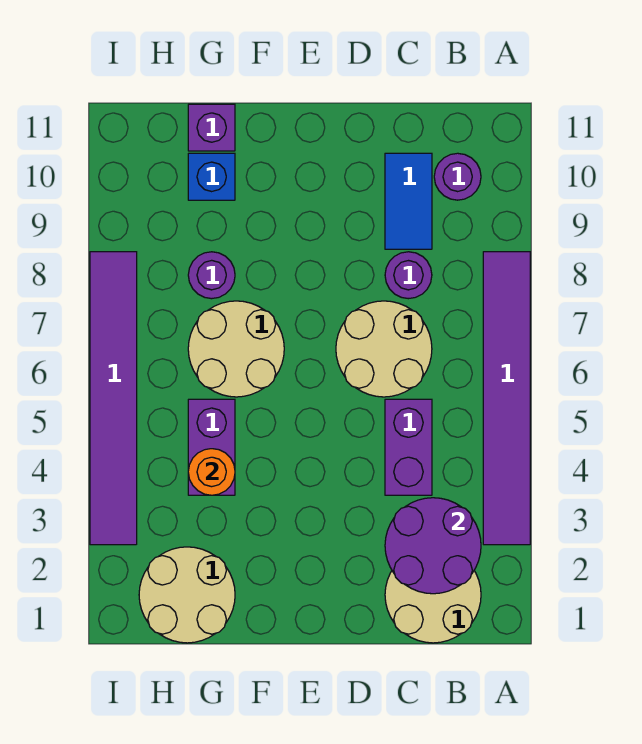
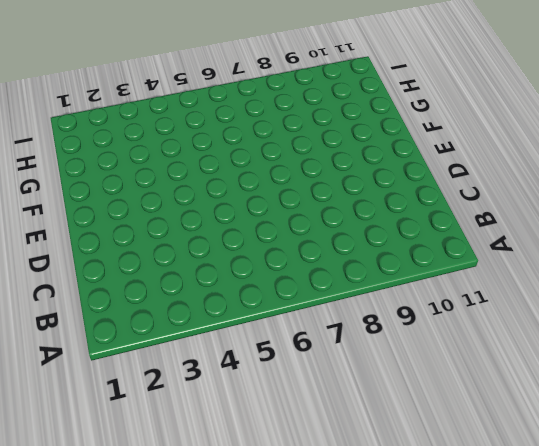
none -> purple 1x6 tile [483,252,530,545]
none -> tan 2x2 round brick [385,571,481,643]
none -> purple 1x1 round brick [434,153,481,200]

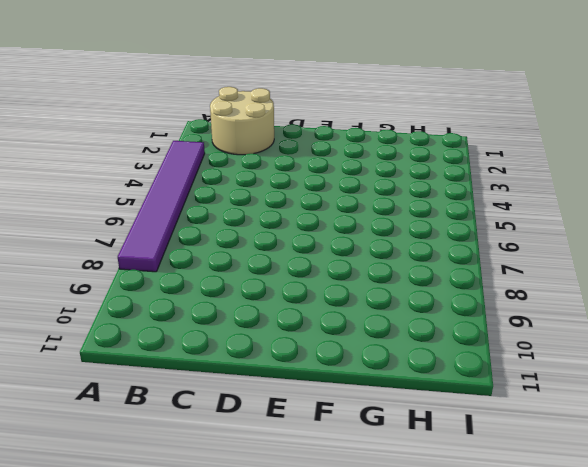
none -> purple 1x1 round brick [434,153,481,200]
none -> purple 1x2 brick [385,399,432,495]
none -> tan 2x2 round brick [336,301,432,397]

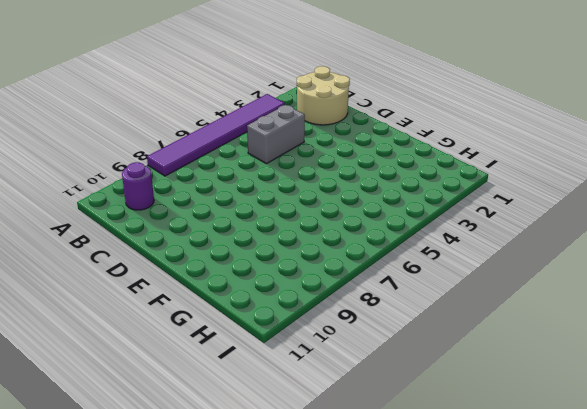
grey 1x2 brick [247,105,305,164] -> purple 1x2 brick [385,399,432,495]
none -> tan 2x2 round brick [336,301,432,397]
none -> purple 1x1 round brick [385,252,432,299]
none -> blue 1x2 tile [385,153,432,249]

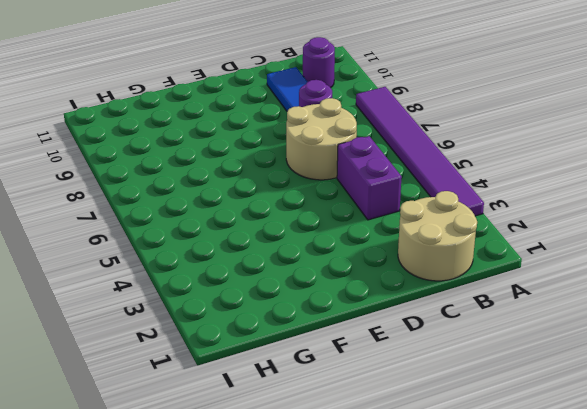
none -> tan 2x2 round brick [188,301,284,397]
none -> tan 2x2 round brick [139,547,235,643]
none -> purple 1x2 brick [188,399,235,495]

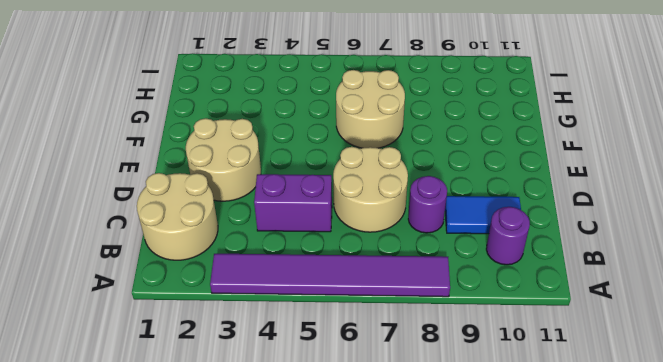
tan 2x2 round brick [186,118,261,201] -> tan 2x2 round brick moved to [139,547,235,643]
none -> purple 1x2 brick [188,399,235,495]
none -> purple 1x1 round brick [188,252,235,299]
none -> blue 1x1 brick [188,153,235,200]

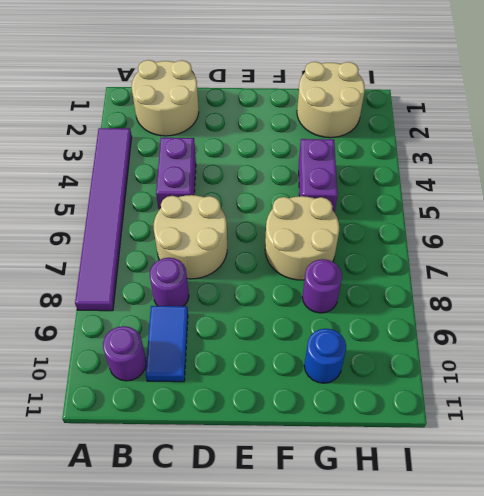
blue 1x1 round brick [304,329,346,383] -> blue 1x1 brick [188,153,235,200]
none -> purple 1x1 brick [188,104,235,151]
none -> purple 1x6 tile [90,252,137,545]
none -> purple 2x2 round brick [385,498,481,594]

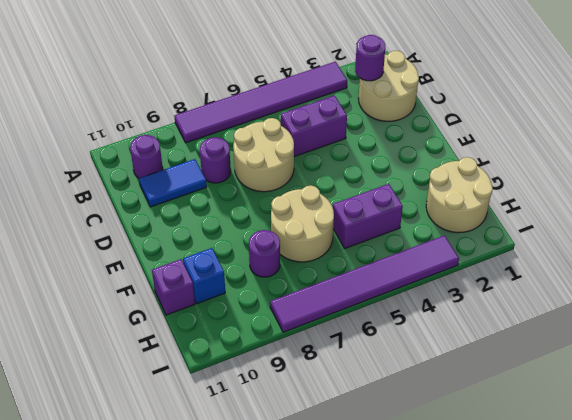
purple 1x1 round brick [355,35,385,81] -> purple 2x2 round brick [385,498,481,594]
none -> orange 1x1 round brick [188,449,235,495]

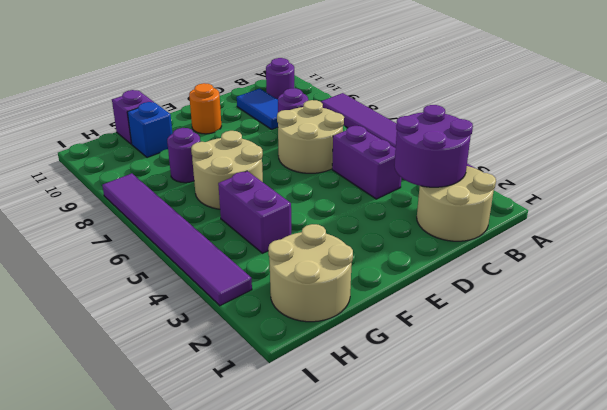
orange 1x1 round brick [189,83,221,134] -> orange 1x1 round brick moved to [188,449,235,495]

